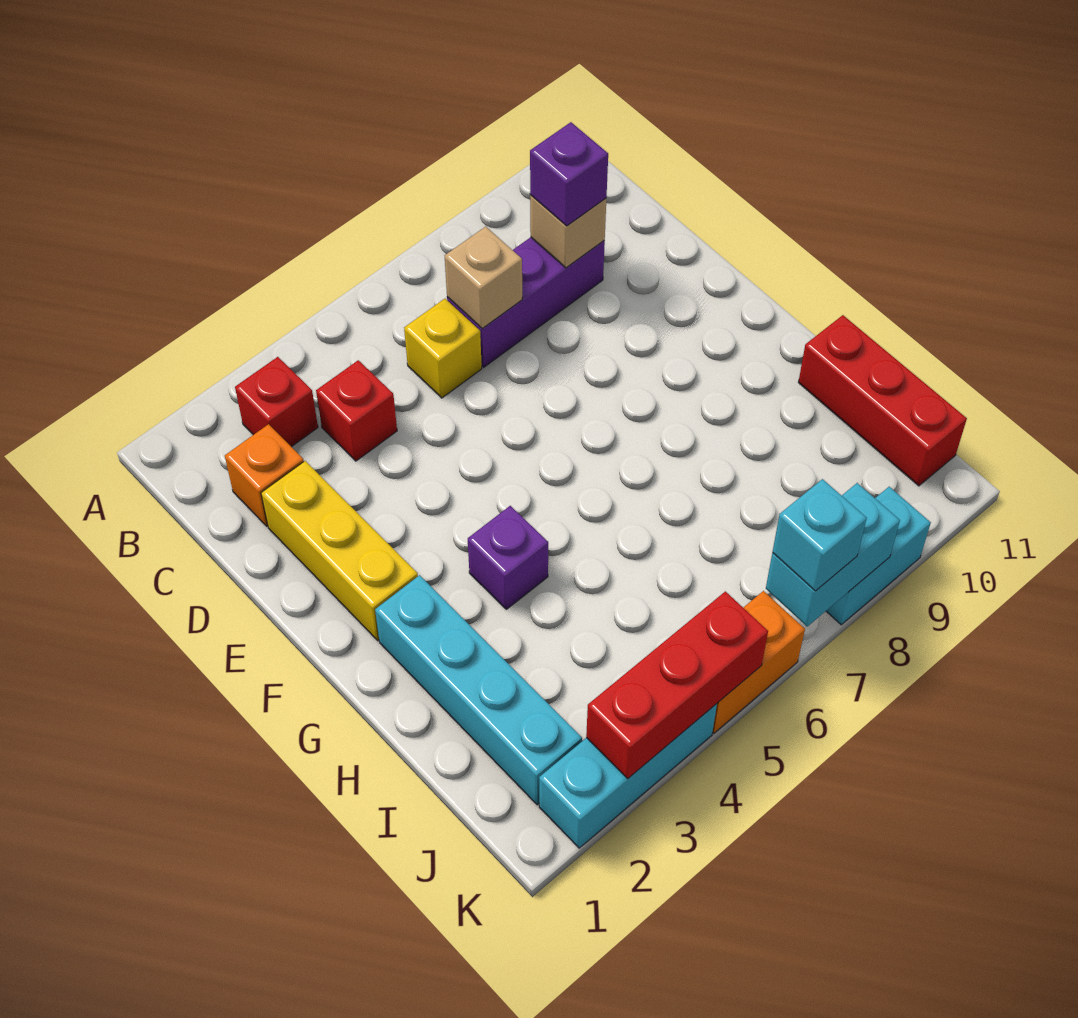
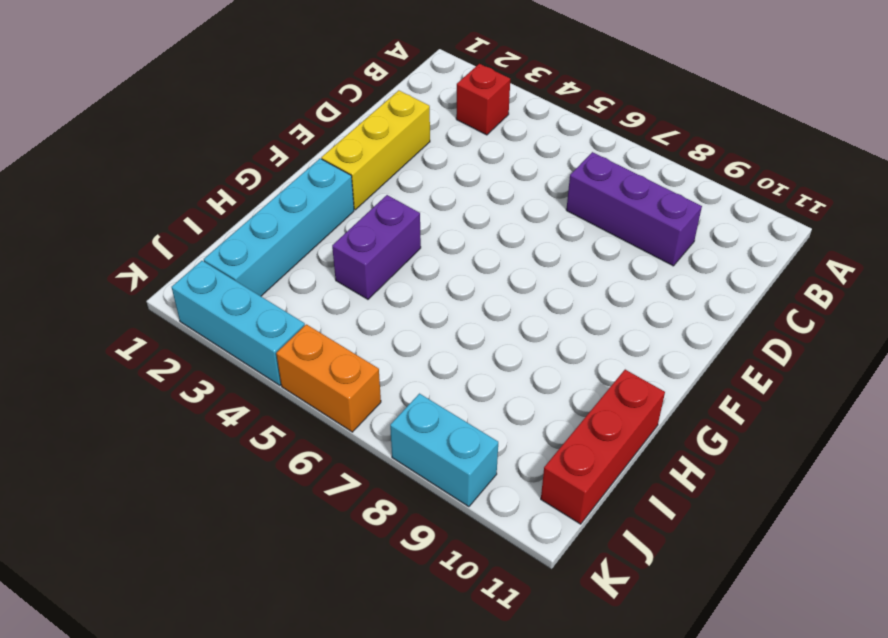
purple 1x2 brick [332,195,421,299] -> purple 1x1 brick [468,506,548,609]
none -> orange 1x1 brick [225,424,304,526]
none -> red 1x1 brick [316,360,397,461]
none -> yellow 1x1 brick [404,299,482,398]

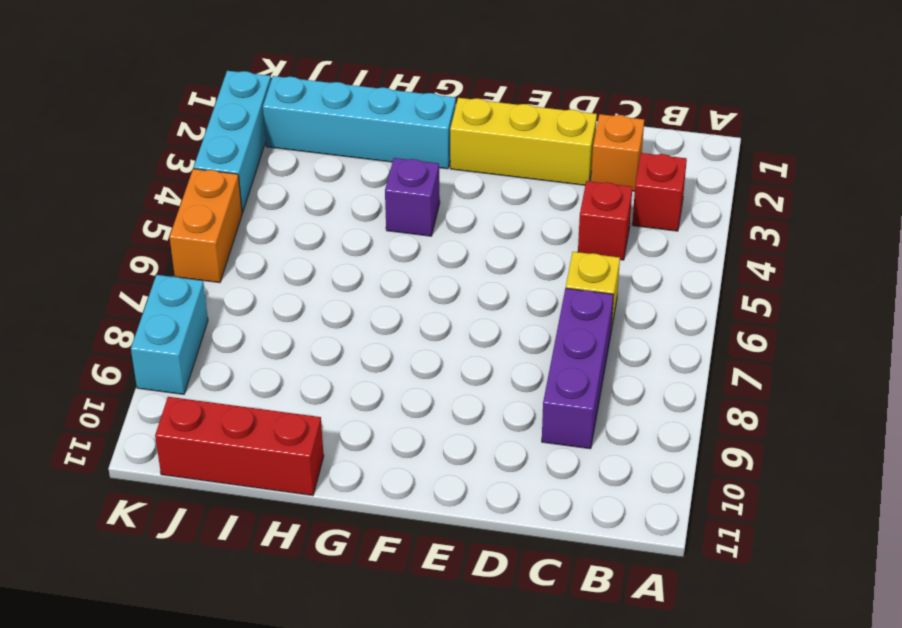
none -> tan 1x1 brick [445,227,522,329]
none -> tan 1x1 brick [530,195,606,268]
none -> red 1x3 brick [586,591,768,778]

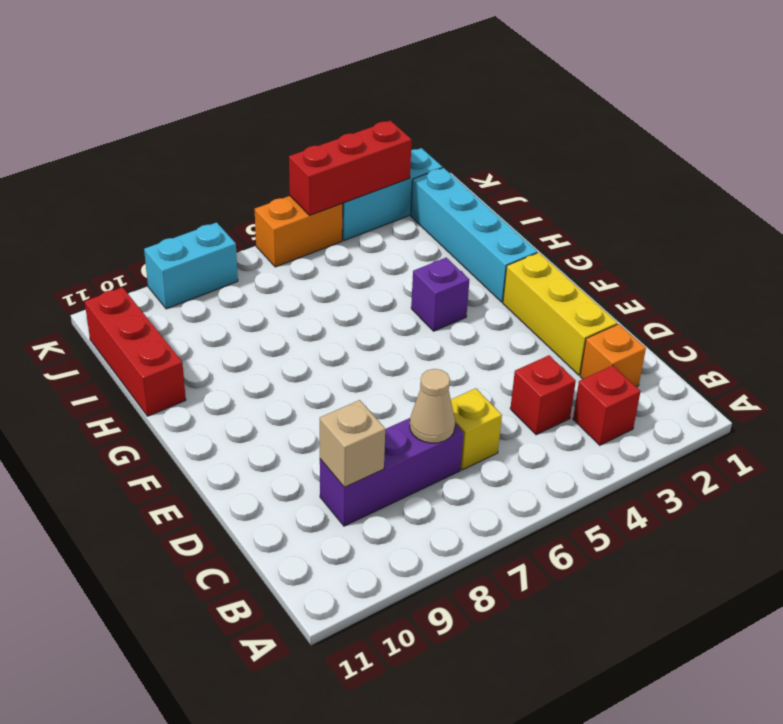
tan 1x1 cone [410,369,455,443] -> tan 1x1 brick [445,227,522,329]
none -> cyan 1x2 brick [766,483,900,626]
none -> purple 1x1 brick [530,122,608,226]
none -> cyan 1x1 brick [773,479,867,591]

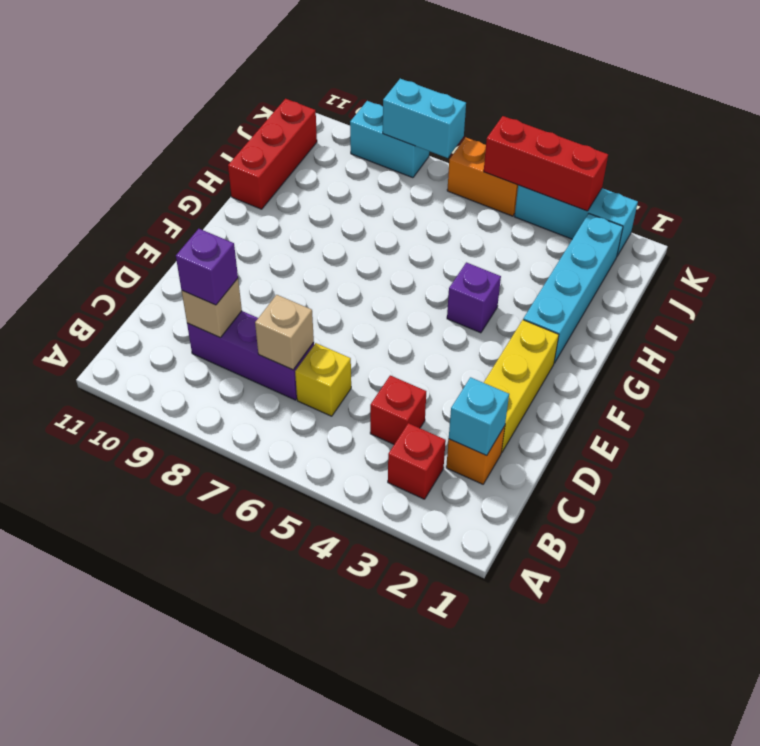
cyan 1x1 brick [449,377,509,456] -> cyan 1x1 brick moved to [773,479,867,591]

